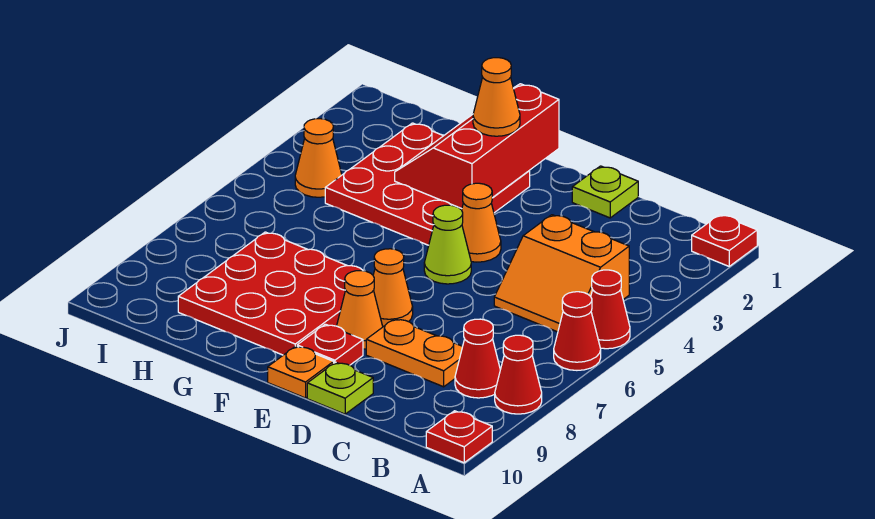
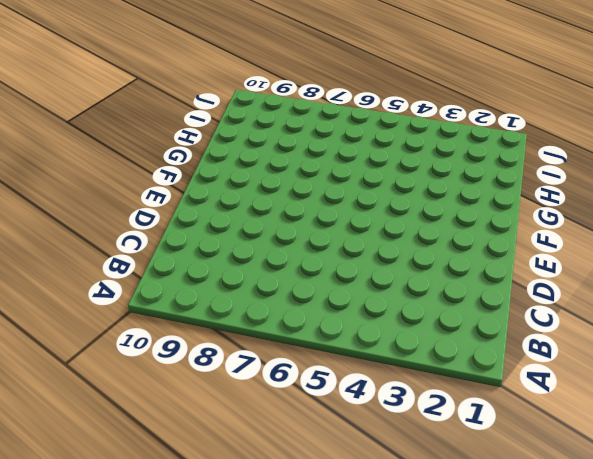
none -> red 1x1 plate [692,215,757,266]
none -> red 1x1 cone [591,270,630,349]
none -> red 1x1 cone [554,292,601,370]

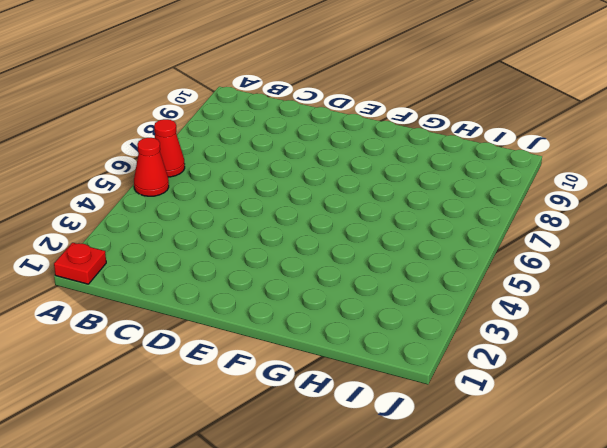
none -> red 1x1 cone [495,335,542,414]
none -> red 1x1 plate [426,411,492,463]
none -> orange 2x2 slope [494,215,629,332]

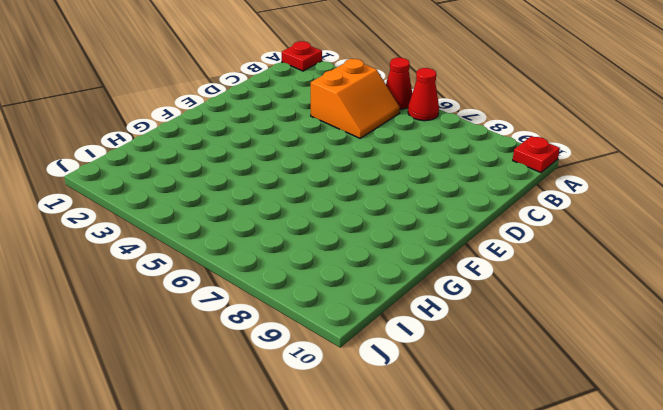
none -> red 1x1 cone [495,335,542,414]
none -> red 1x1 cone [455,319,500,398]
none -> orange 1x2 plate [366,319,463,387]

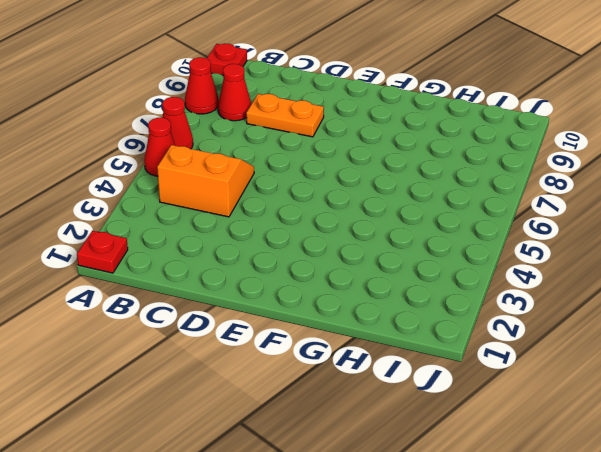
none -> lime 1x1 plate [572,166,638,218]
none -> lime 1x1 plate [307,362,373,414]
none -> orange 1x1 cone [462,183,501,262]

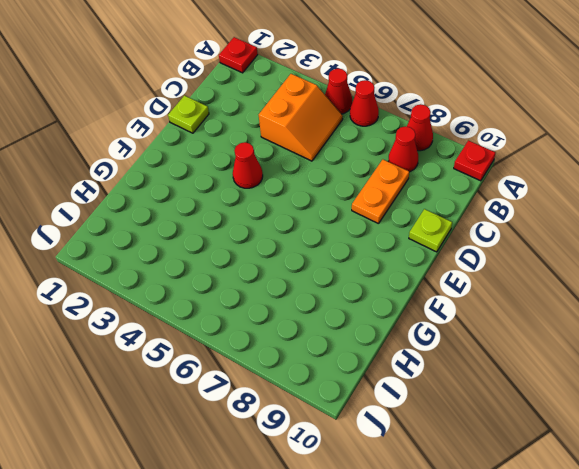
red 1x1 cone [233,142,263,188] -> orange 1x1 cone [462,183,501,262]
none -> lime 1x1 cone [424,205,471,284]
none -> orange 1x1 cone [373,249,413,327]
none -> orange 1x1 cone [337,271,383,349]

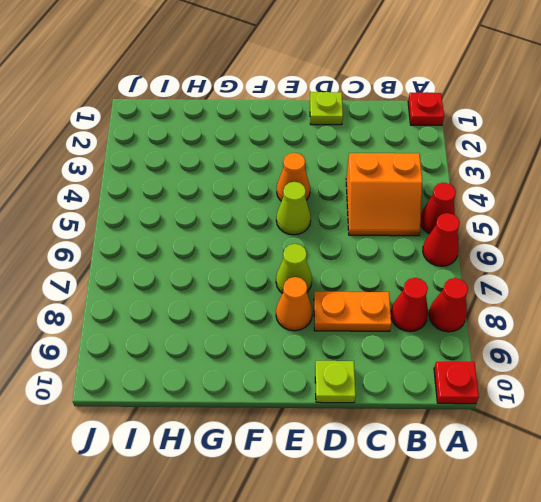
lime 1x1 cone [276,244,312,293] -> orange 1x1 cone [373,249,413,327]
none -> red 1x1 plate [297,324,363,365]
none -> orange 1x1 plate [268,346,334,398]
none -> red 3x3 plate [325,123,530,245]

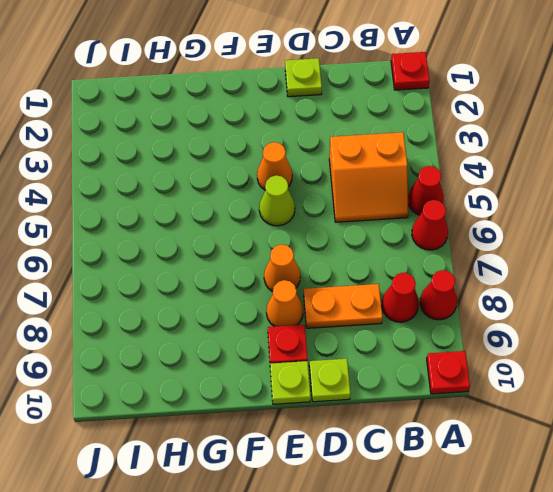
lime 1x1 plate [270,361,311,404] -> orange 1x1 plate [268,346,334,398]
none -> red 3x3 plate [325,123,530,245]
none -> red 3x3 plate [178,232,363,355]
none -> orange 1x1 cone [295,119,342,197]

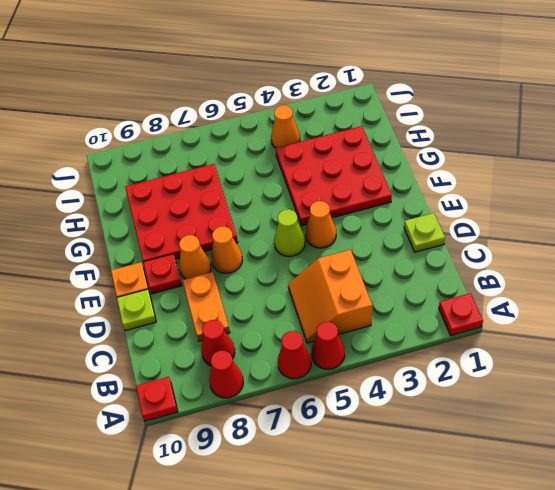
none -> red 2x3 slope [395,84,559,209]
none -> orange 1x1 cone [473,58,520,136]

